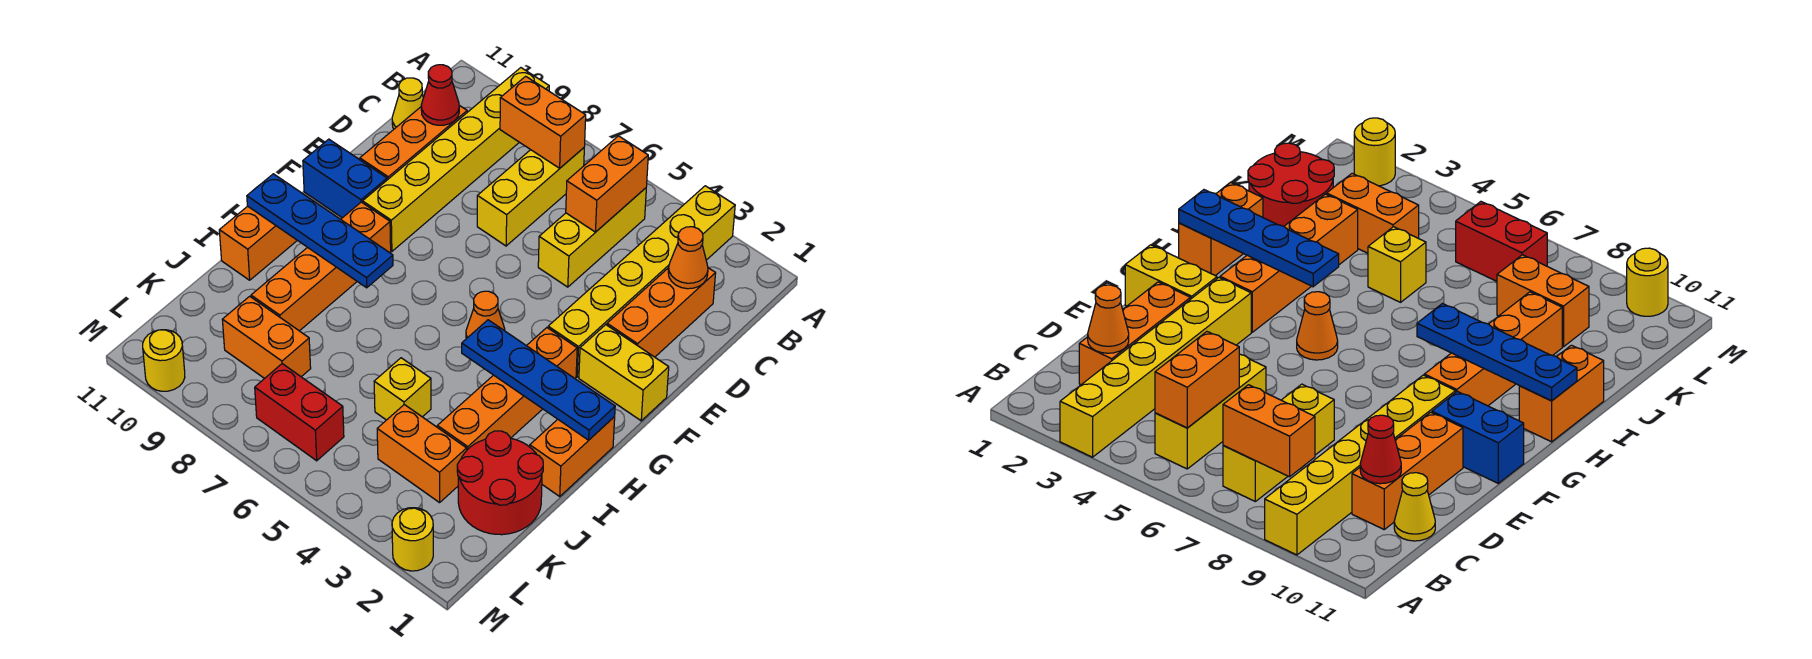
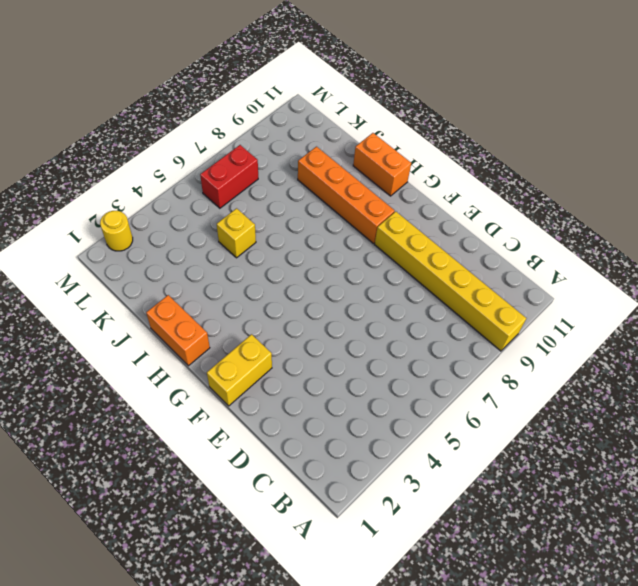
none -> yellow 1x6 brick [548,186,735,377]
none -> yellow 1x3 brick [538,188,646,287]
none -> yellow 1x3 brick [477,148,584,246]

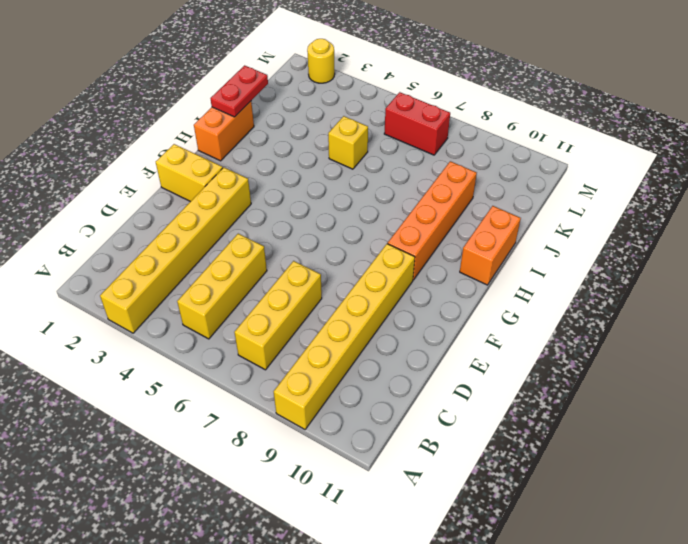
red 1x2 plate [211,65,268,117] -> none
none -> orange 1x3 brick [607,268,716,357]
none -> orange 1x3 brick [360,105,467,180]
none -> yellow 1x1 cone [392,78,423,129]

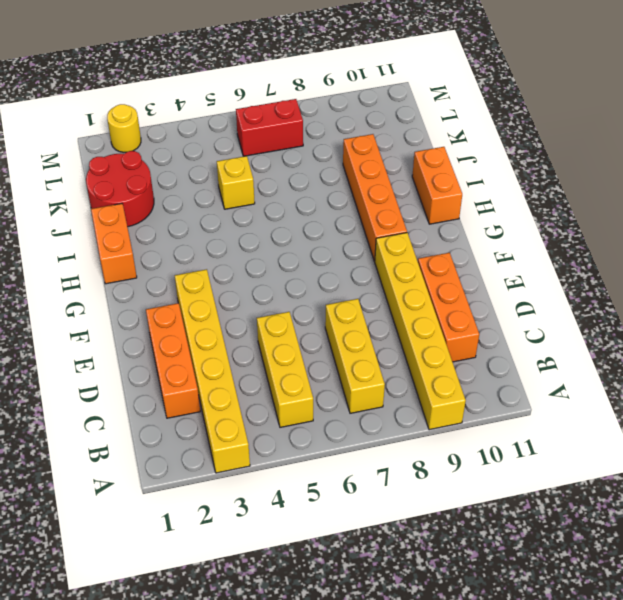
none -> yellow 1x1 cone [392,78,423,129]
none -> yellow 1x2 brick [579,325,669,421]
none -> blue 1x2 brick [303,139,387,218]

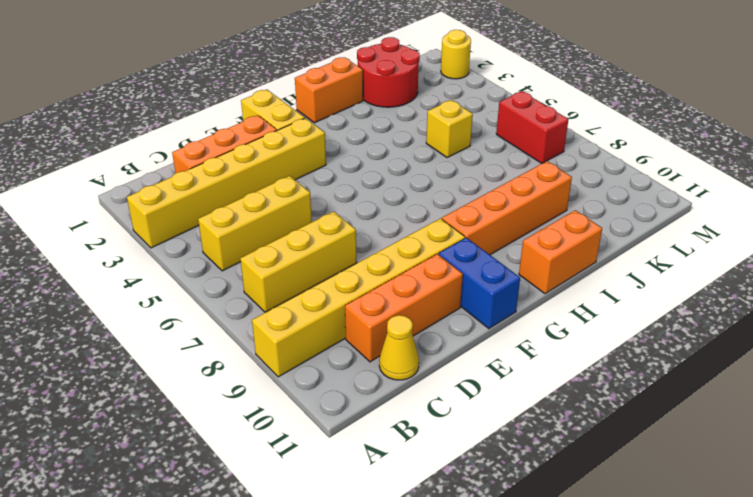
none -> orange 1x4 brick [437,328,577,450]
none -> orange 1x1 cone [466,291,505,339]
none -> orange 1x2 brick [377,405,467,503]

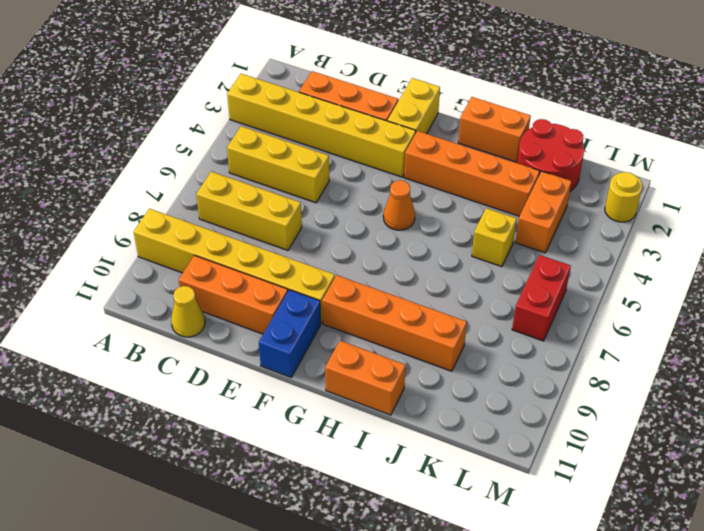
none -> orange 1x2 brick [222,296,311,378]
none -> yellow 1x1 round brick [143,330,185,391]
none -> orange 1x2 brick [566,136,648,232]

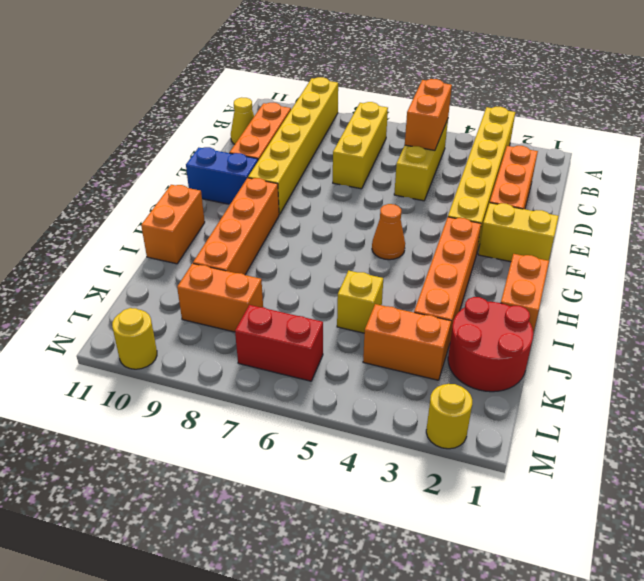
none -> orange 1x2 brick [500,76,586,168]
none -> orange 1x1 cone [668,227,708,289]
none -> red 1x1 cone [421,65,459,125]

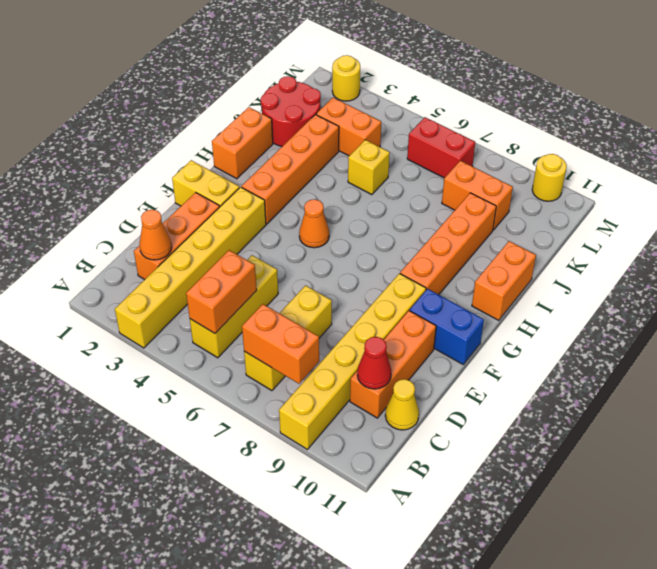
none -> blue 1x4 plate [462,320,615,440]
none -> blue 1x4 plate [247,174,393,288]

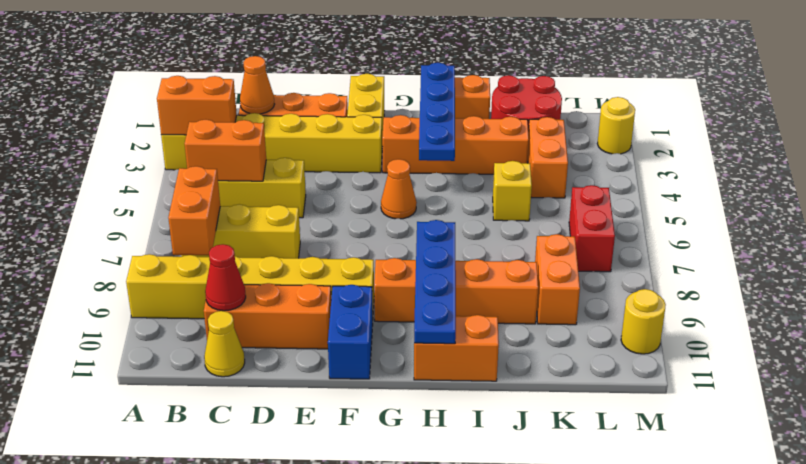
orange 1x2 brick [157,76,237,135] -> none

